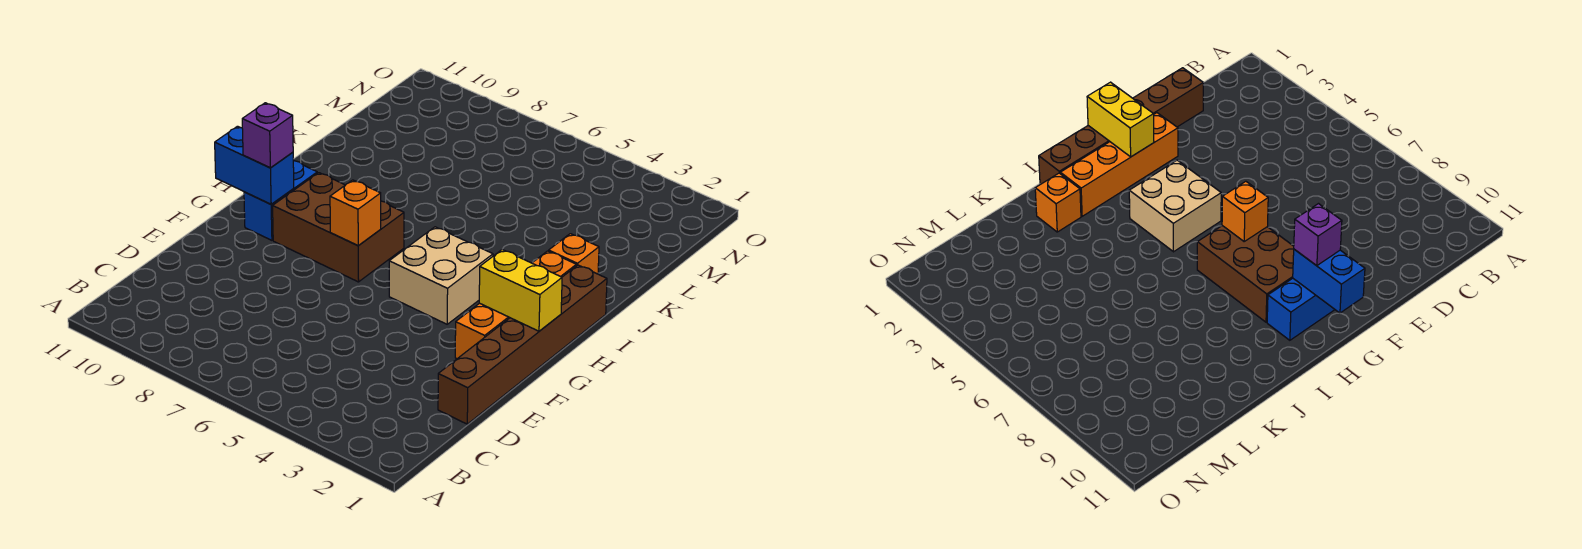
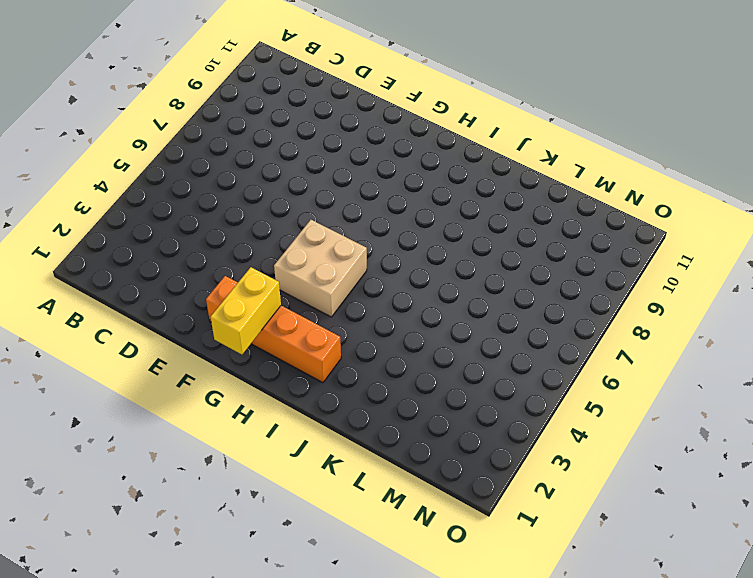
none -> brown 1x6 brick [438,265,607,424]
none -> brown 2x3 brick [273,173,404,282]

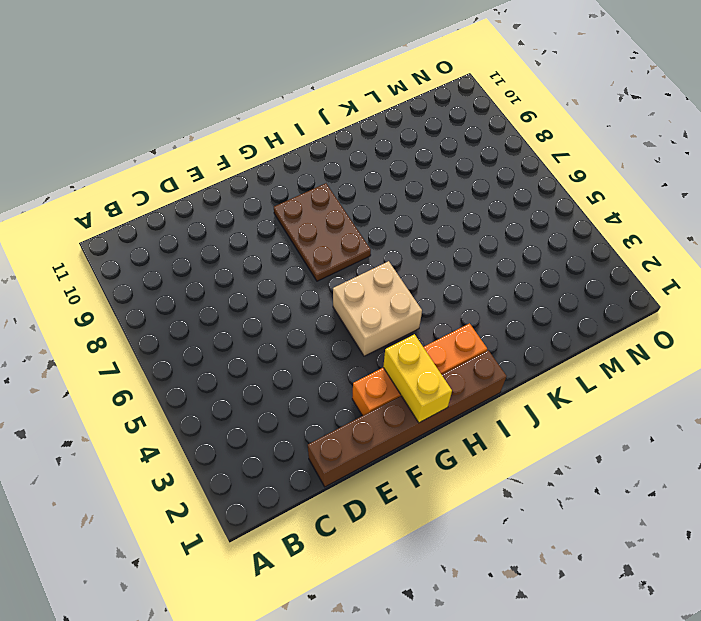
brown 2x3 plate [274,183,371,281] -> brown 2x3 brick [273,173,404,282]
none -> blue 1x2 brick [244,161,317,240]
none -> orange 1x1 brick [549,234,599,274]

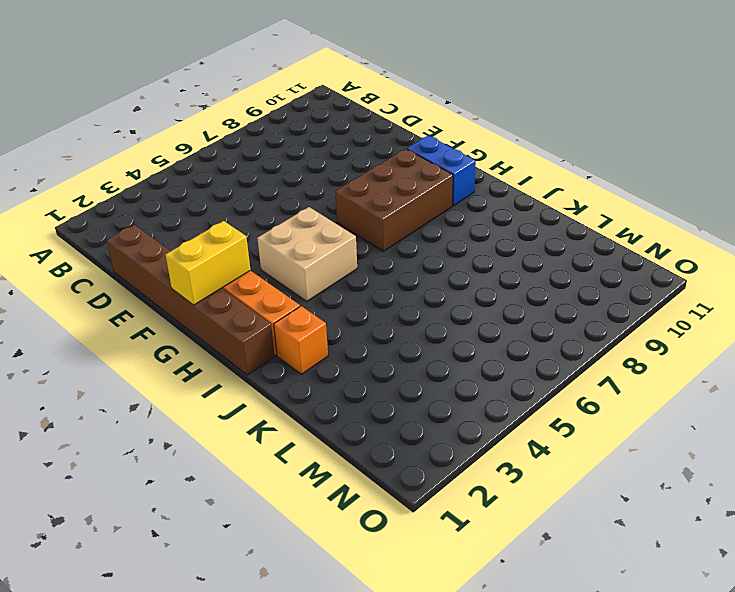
none -> orange 1x1 brick [330,180,381,246]
none -> blue 1x2 brick [215,126,294,204]

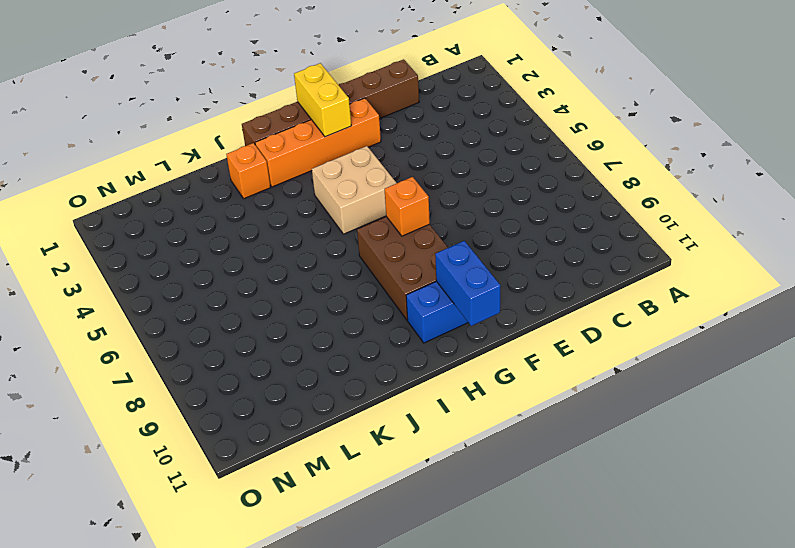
none -> purple 1x1 brick [242,103,293,168]

